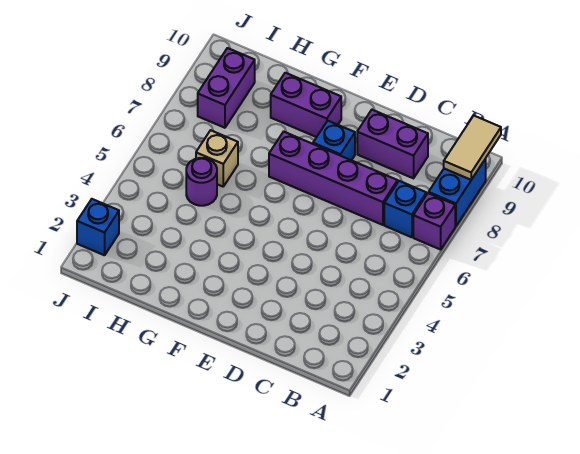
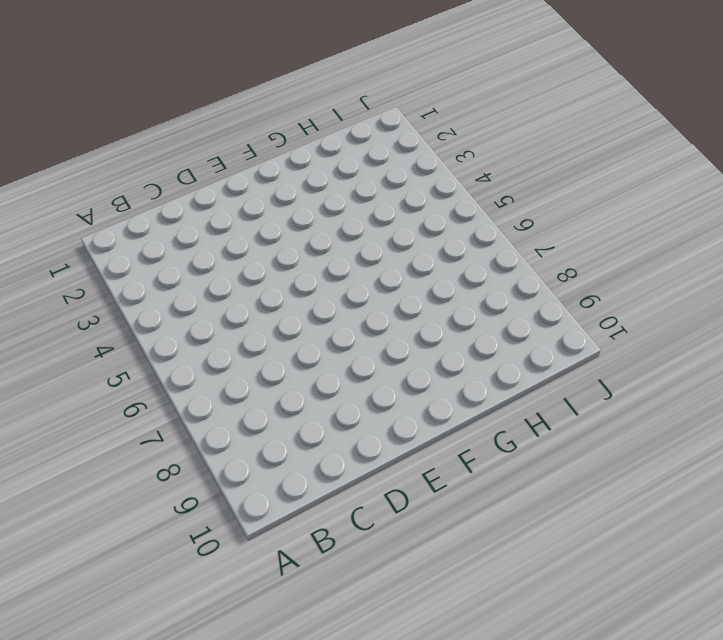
none -> purple 1x1 brick [413,193,455,250]
none -> blue 1x2 brick [429,159,486,226]
none -> blue 1x1 brick [384,181,426,237]

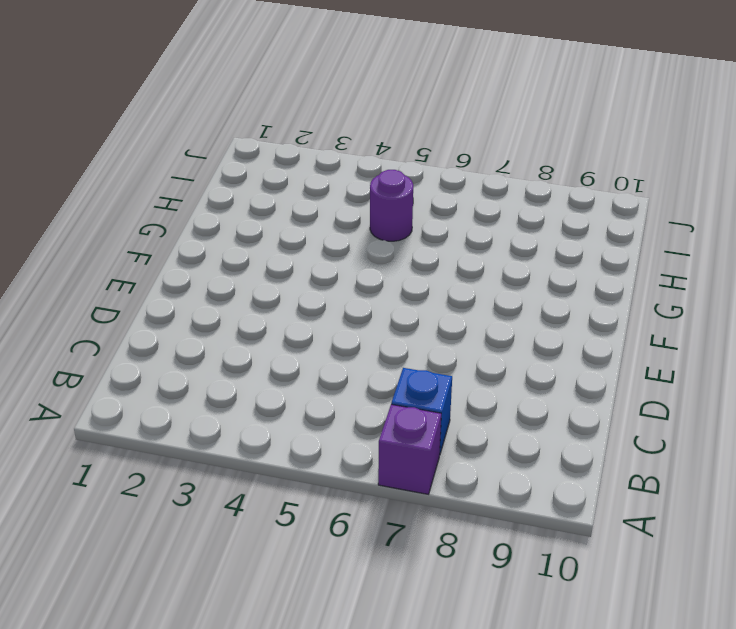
none -> blue 1x2 brick [429,159,486,226]
none -> purple 1x4 brick [269,132,398,225]
none -> purple 1x2 brick [357,110,428,178]

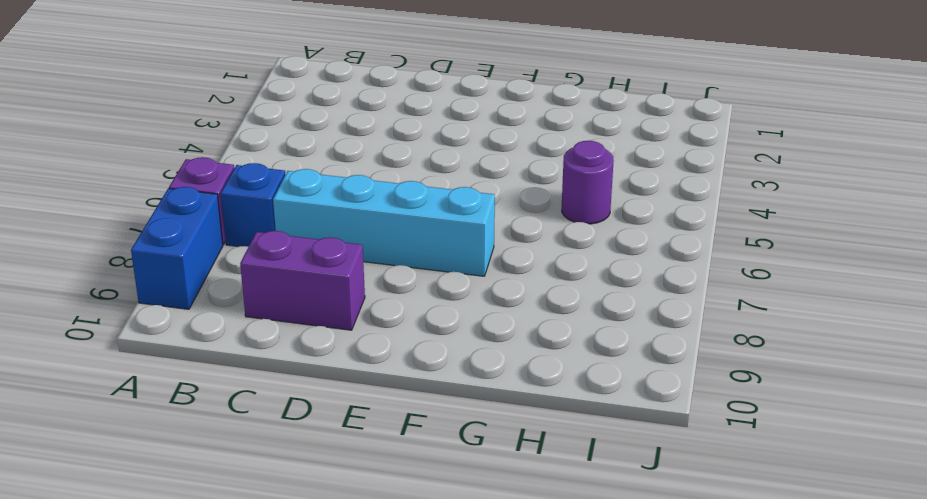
cyan 1x4 brick [273,169,495,276] -> purple 1x4 brick [269,132,398,225]
none -> blue 1x1 brick [313,121,355,160]
none -> purple 1x2 brick [271,73,341,137]
none -> tan 1x1 brick [196,130,238,187]

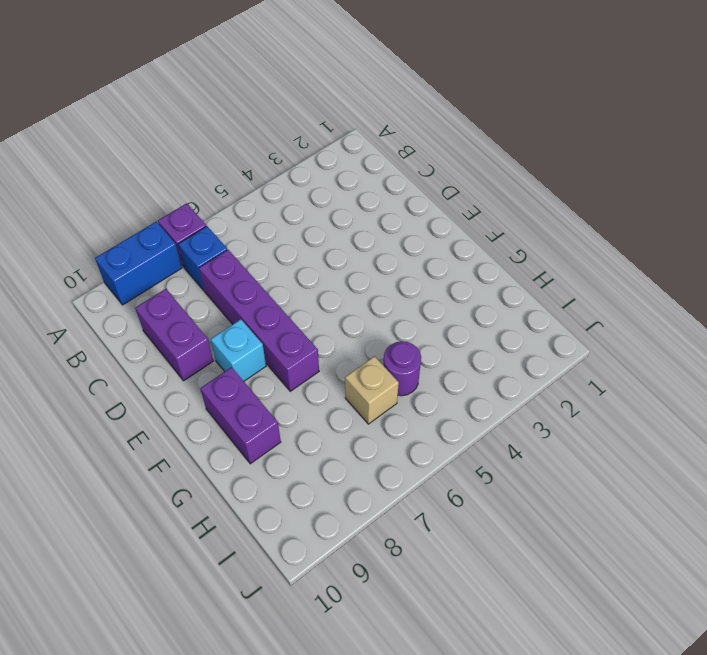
cyan 1x1 brick [211,319,266,381] -> blue 1x1 brick [313,121,355,160]
none -> purple 1x2 brick [198,48,255,128]
none -> blue 1x1 brick [77,199,119,255]
none -> tan 1x2 tile [444,116,501,180]

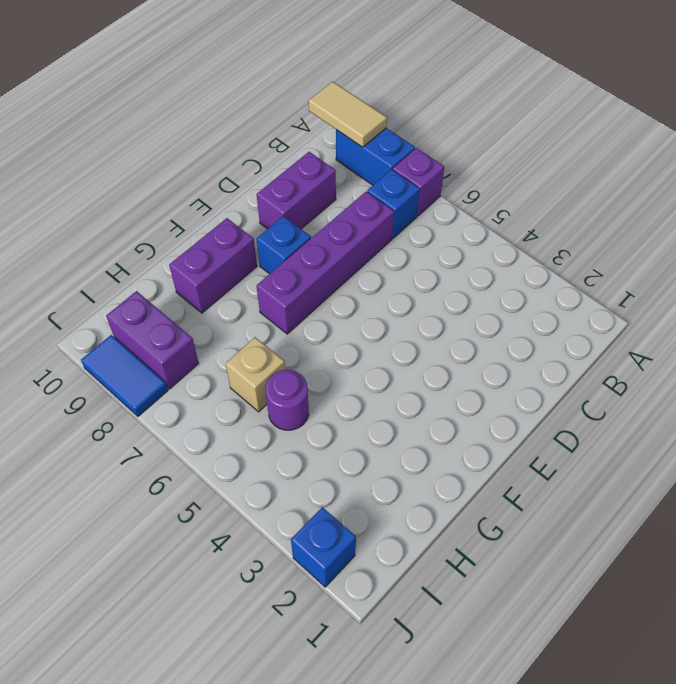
blue 1x2 tile [81,335,168,416] -> none

